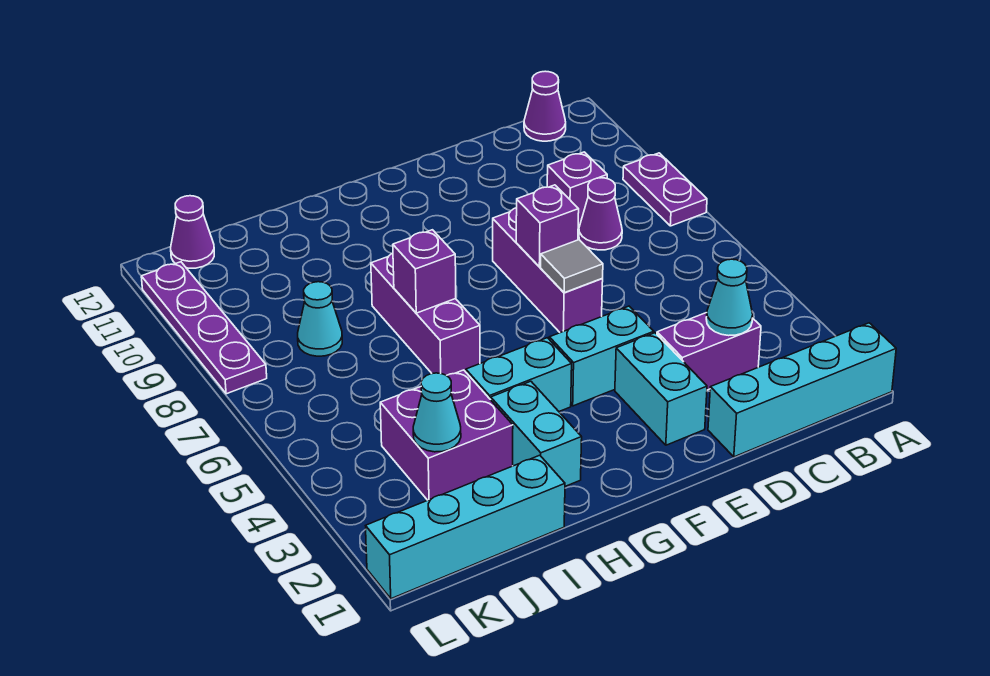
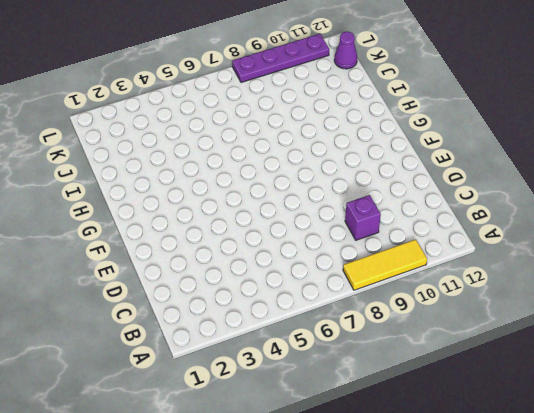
yellow 1x3 tile [343,239,427,290] -> purple 1x2 plate [623,153,707,226]
none -> cyan 1x4 brick [708,323,896,457]
none -> purple 1x1 cone [524,71,566,141]
none -> purple 1x2 brick [657,313,761,390]

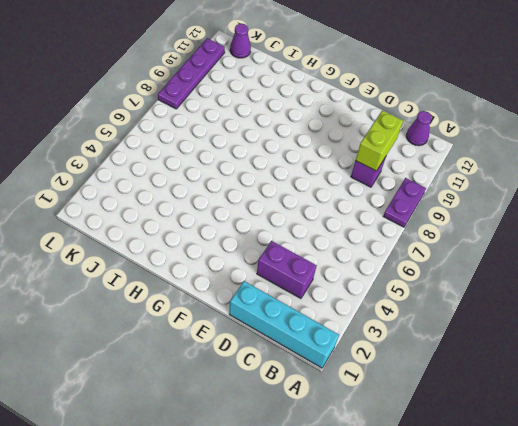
lime 1x2 brick [356,110,403,171] -> none
none -> purple 1x1 cone [579,178,622,250]
none -> cyan 1x2 brick [615,333,707,445]
none -> cyan 1x2 brick [549,306,654,406]

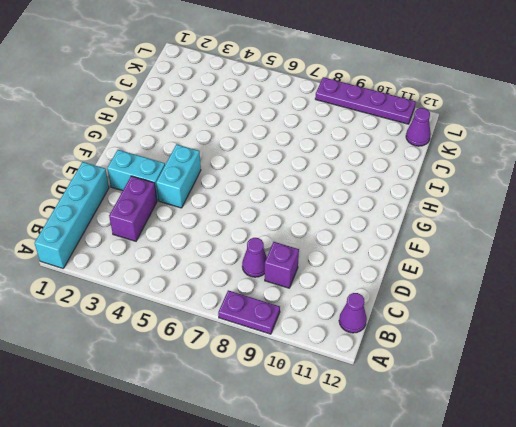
none -> purple 1x3 brick [493,208,603,333]
none -> cyan 1x2 brick [466,338,572,411]
none -> cyan 1x2 brick [491,381,582,486]

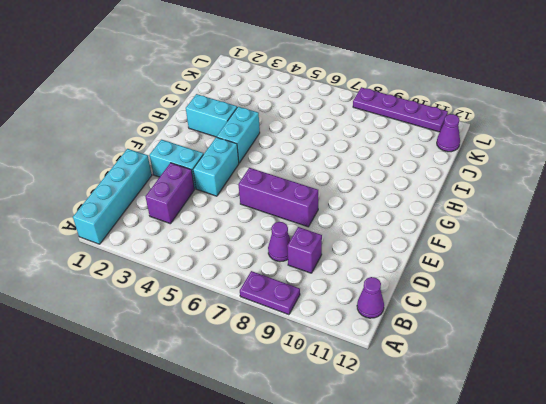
none -> purple 1x3 brick [371,253,480,375]
none -> cyan 1x4 brick [366,455,565,599]
none -> purple 2x2 brick [380,370,513,500]

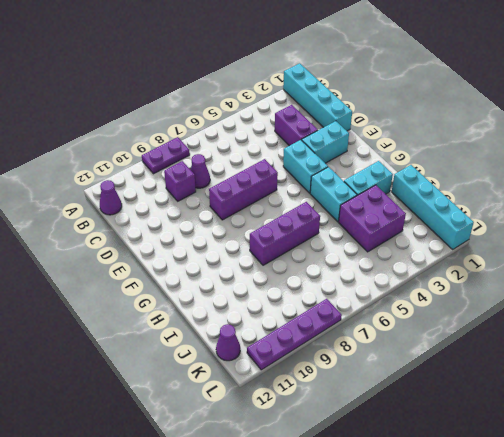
none -> cyan 1x1 cone [298,282,342,356]
none -> cyan 1x1 cone [706,259,753,336]
none -> grey 1x1 tile [541,240,603,293]

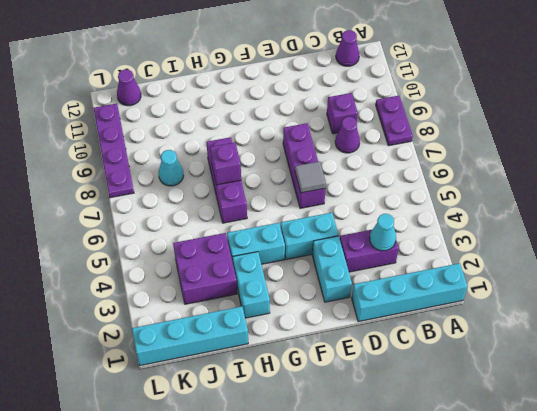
none -> purple 1x1 brick [516,185,579,267]
none -> cyan 1x1 cone [413,373,461,452]

